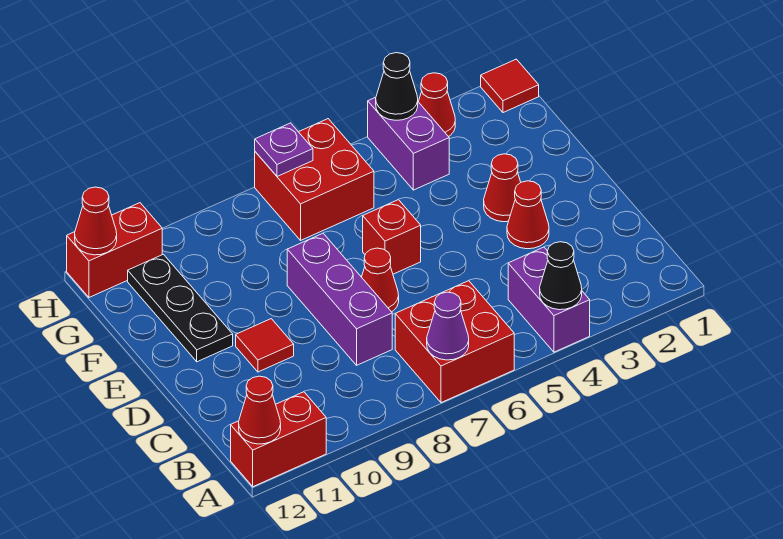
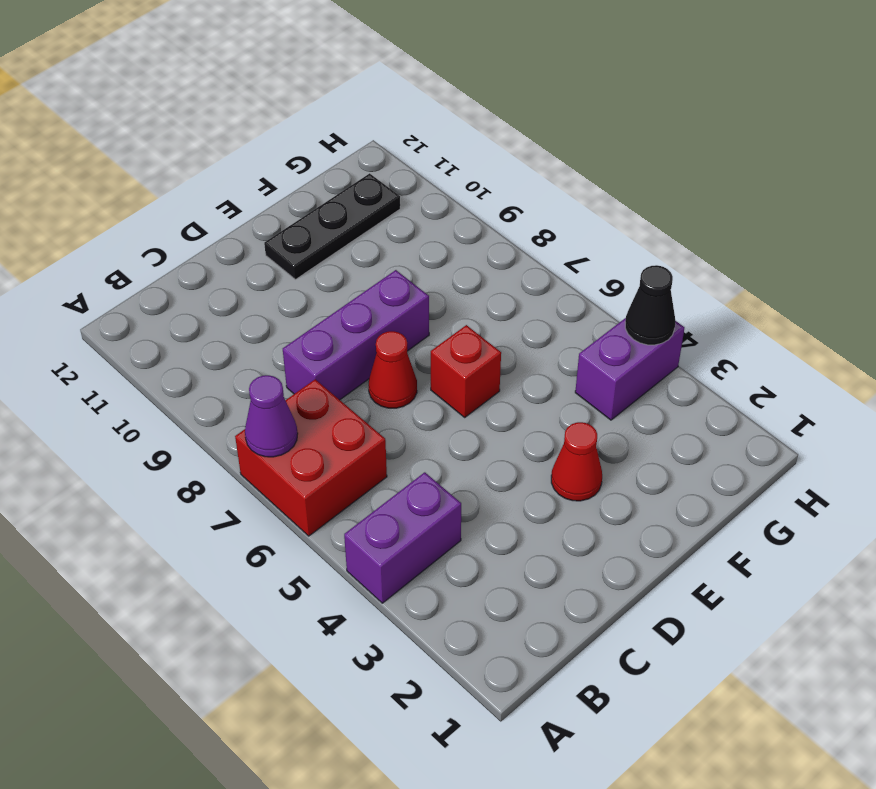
none -> red 1x2 brick [231,392,326,487]
none -> red 1x1 cone [507,181,549,249]
none -> red 1x1 tile [236,319,294,372]

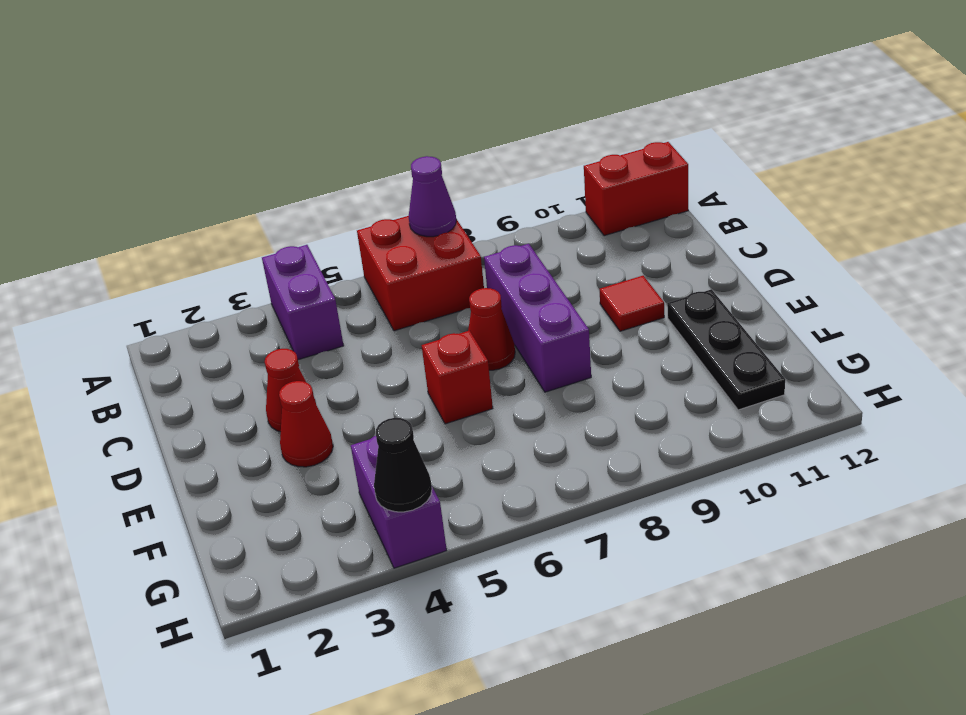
none -> red 2x2 brick [255,119,374,240]
none -> red 1x1 tile [481,59,539,113]
none -> red 1x1 cone [418,73,455,137]

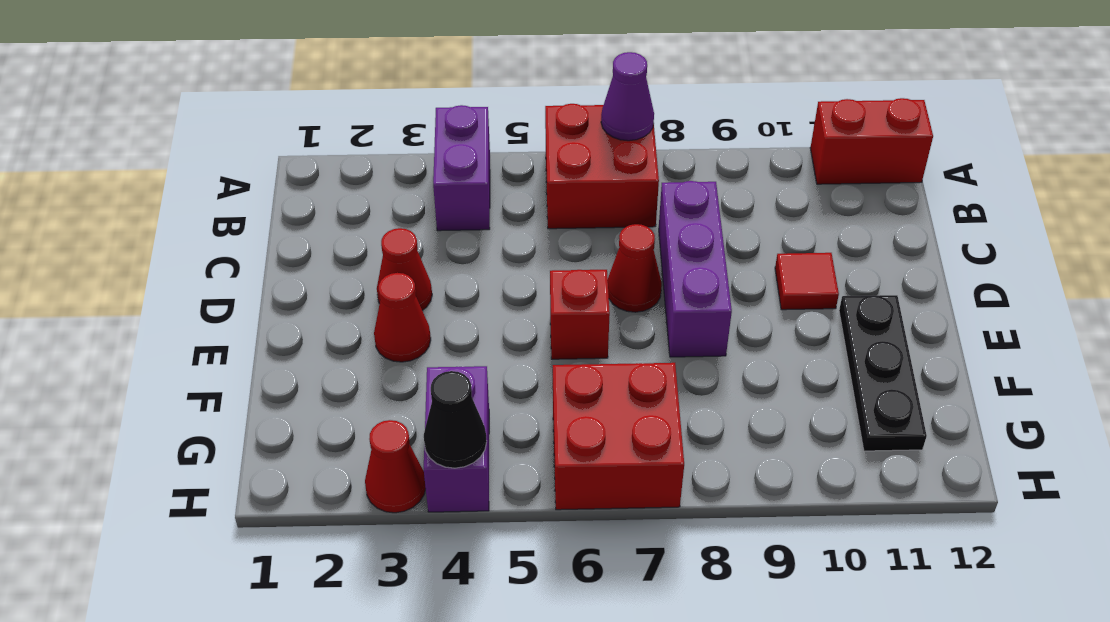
none -> red 1x1 tile [481,59,539,113]
none -> red 1x2 brick [67,203,162,297]
none -> black 1x1 cone [540,242,582,310]

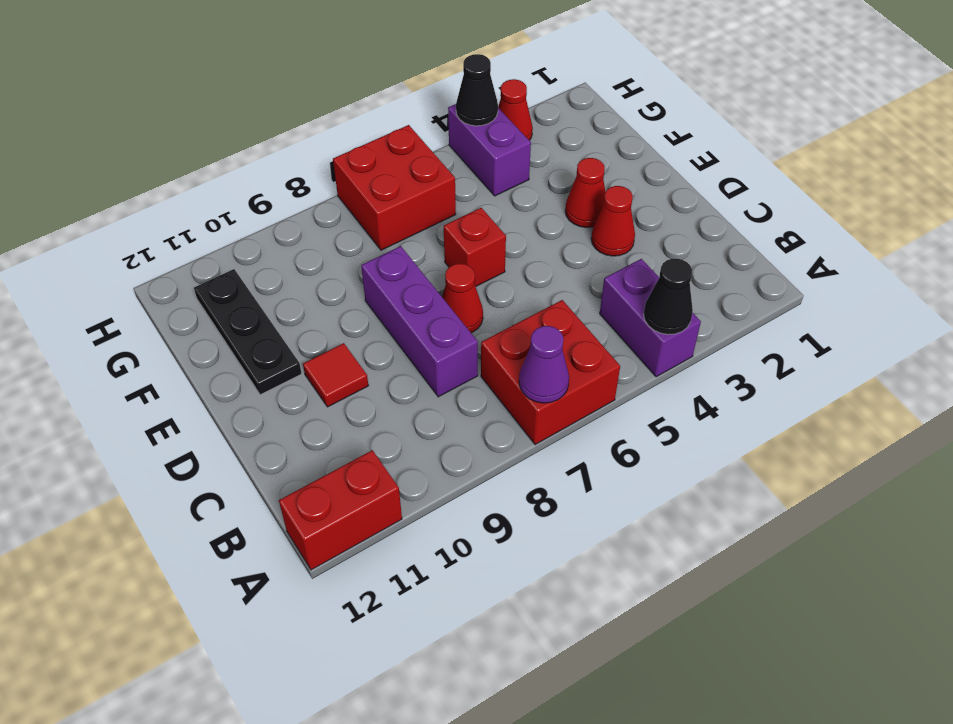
none -> red 1x1 tile [481,59,539,113]
none -> red 1x2 brick [67,203,162,297]
none -> red 1x1 cone [239,376,281,444]

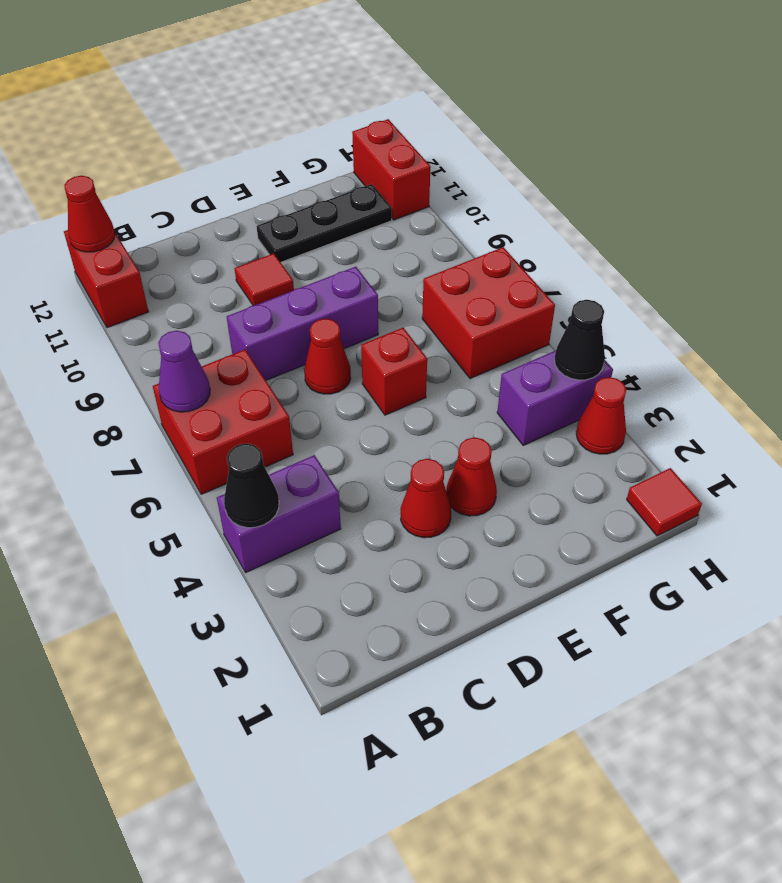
none -> purple 1x1 plate [255,123,313,176]
none -> red 1x1 cone [75,187,117,255]

